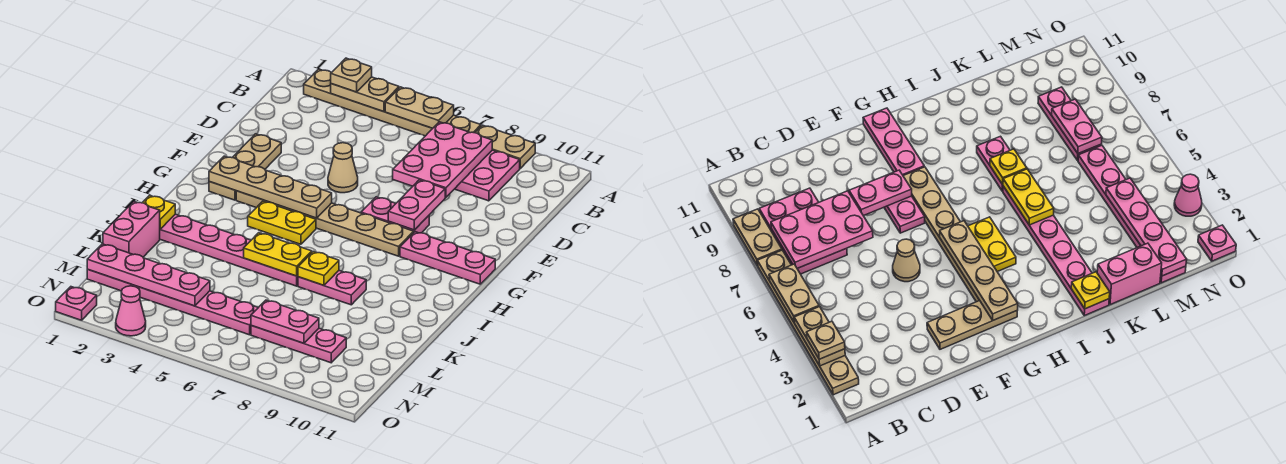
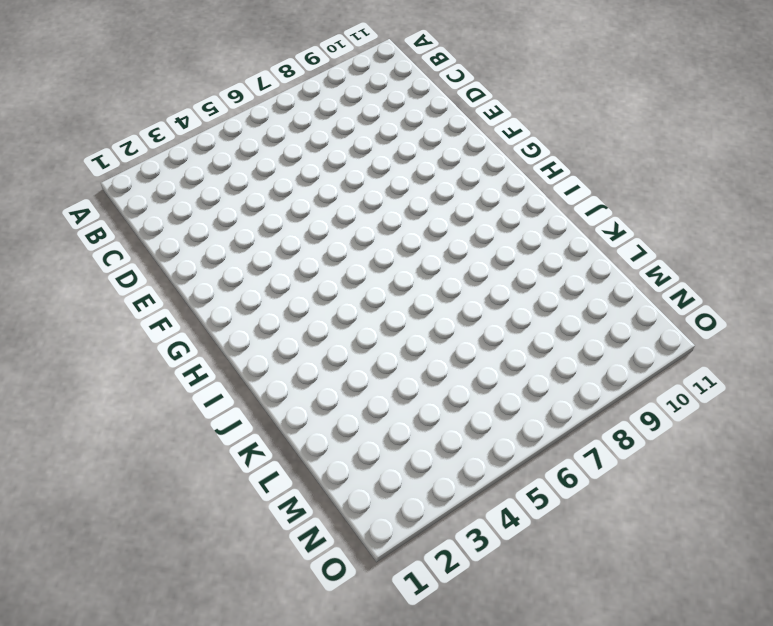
none -> tan 1x6 plate [304,69,481,136]
none -> tan 1x2 plate [475,125,535,168]
none -> pink 2x3 plate [455,150,520,201]

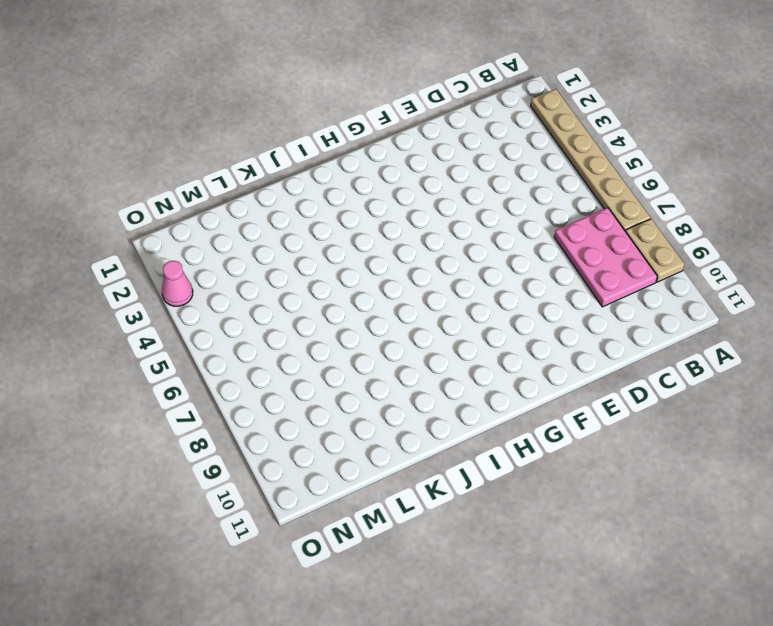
none -> tan 1x3 plate [209,134,281,200]
none -> tan 1x1 cone [328,143,358,193]
none -> pink 1x2 plate [361,197,429,233]

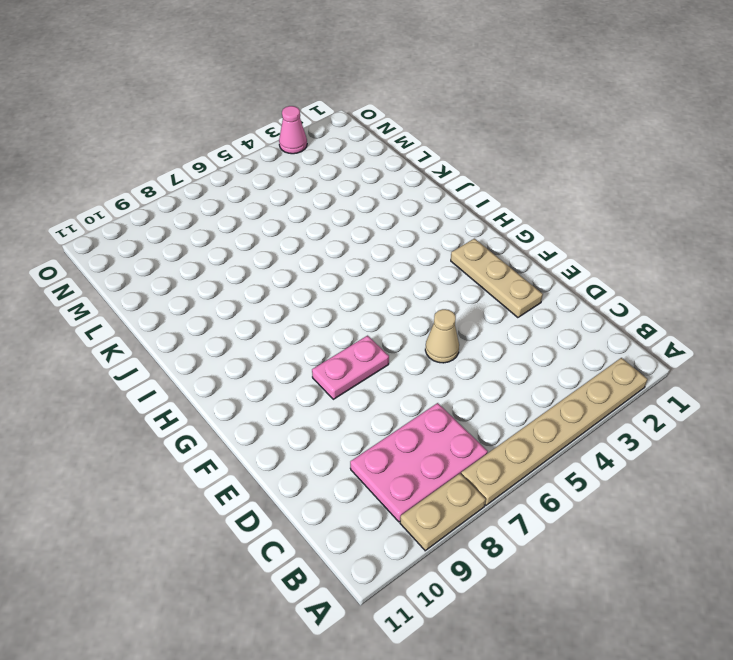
none -> tan 1x6 plate [236,191,414,256]
none -> pink 1x3 plate [400,232,495,284]
none -> yellow 1x2 plate [248,201,316,244]

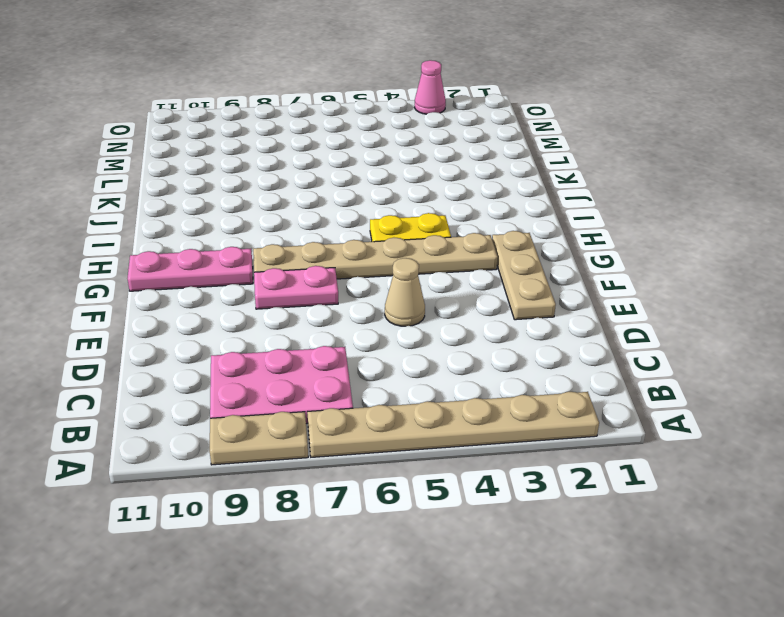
none -> pink 1x6 plate [160,214,298,286]
none -> pink 1x2 plate [298,271,366,305]
none -> pink 1x2 brick [103,201,160,257]

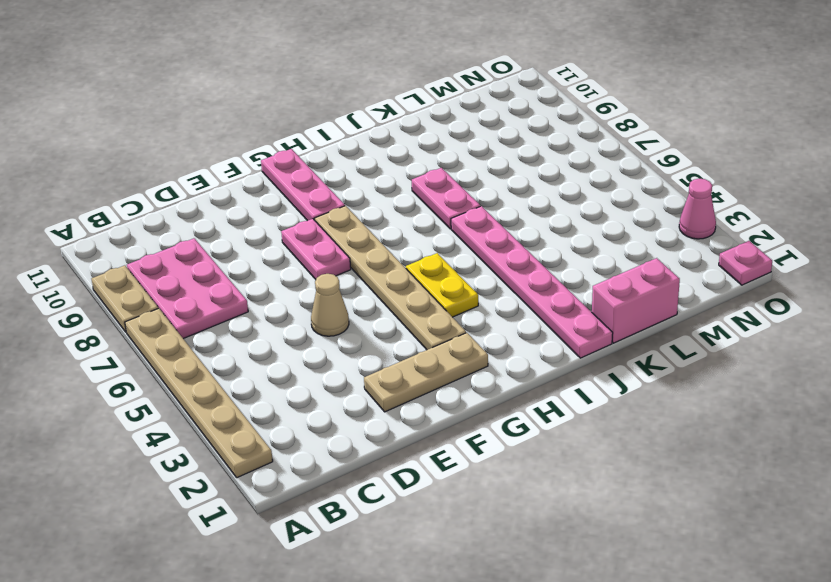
none -> pink 1x6 plate [87,269,258,335]
none -> pink 1x3 plate [251,326,346,363]
none -> tan 1x2 plate [331,77,399,112]

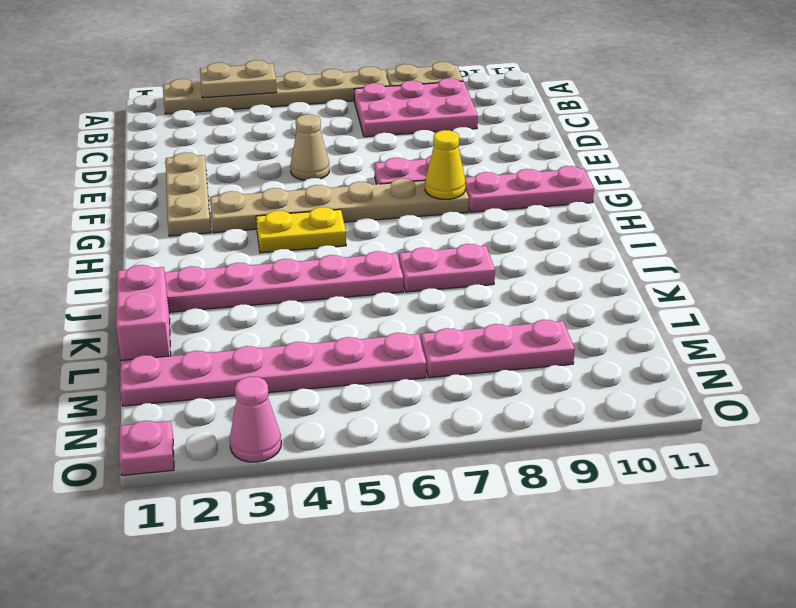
yellow 1x1 cone [425,130,465,199] -> none
none -> tan 1x2 plate [385,87,454,128]
none -> pink 2x3 plate [393,122,492,198]
none -> pink 1x2 plate [388,180,445,230]

